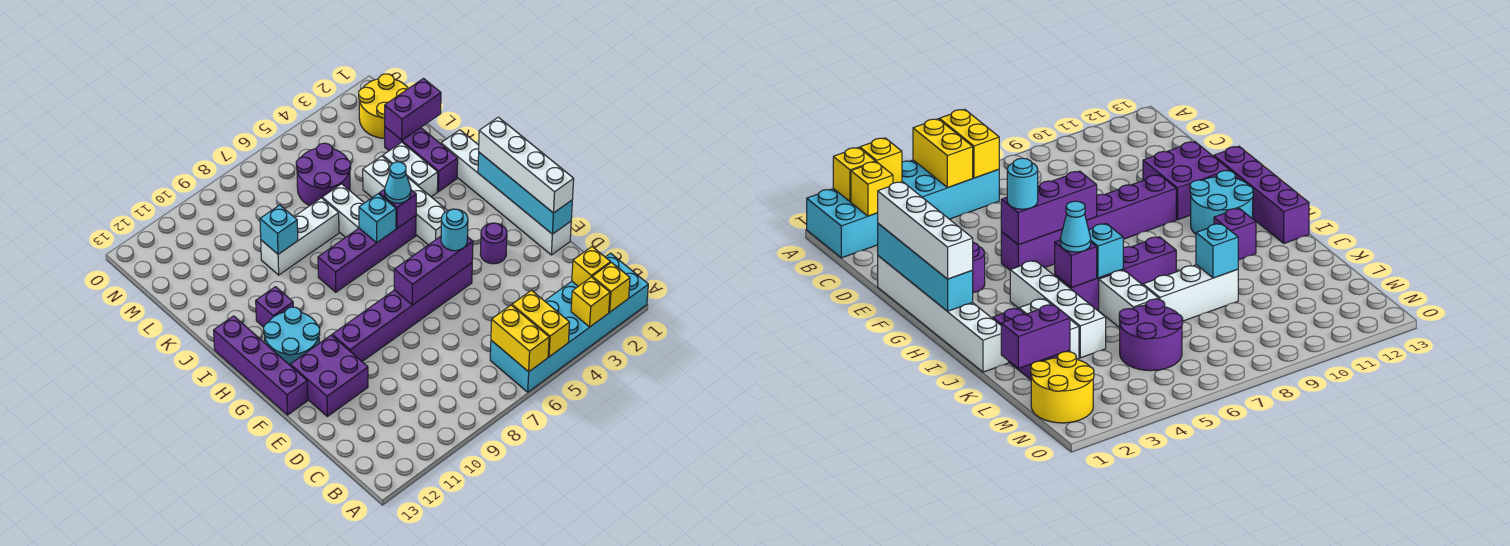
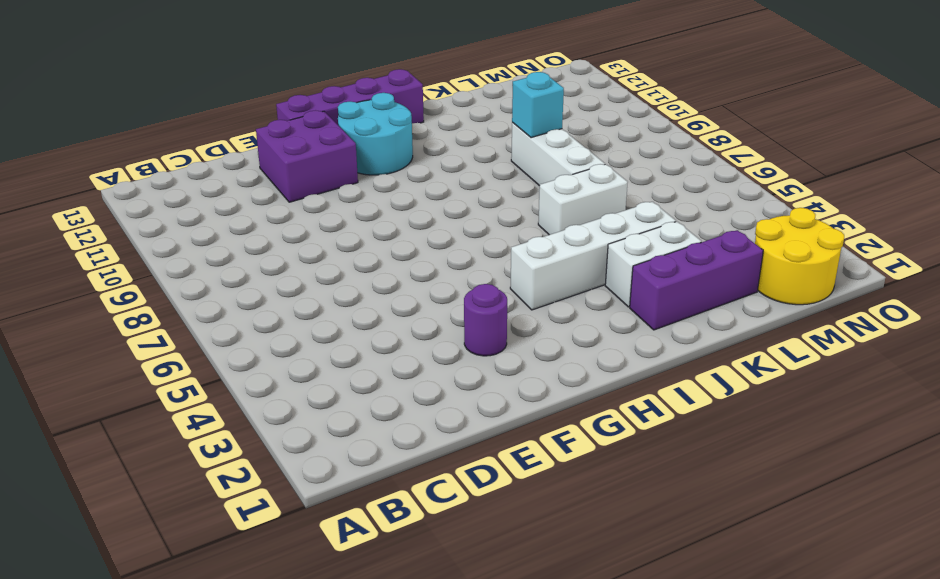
none -> cyan 2x6 brick [490,253,648,392]
none -> white 1x6 brick [441,130,571,255]
none -> purple 1x6 brick [332,263,472,362]
none -> purple 1x4 brick [318,216,416,292]

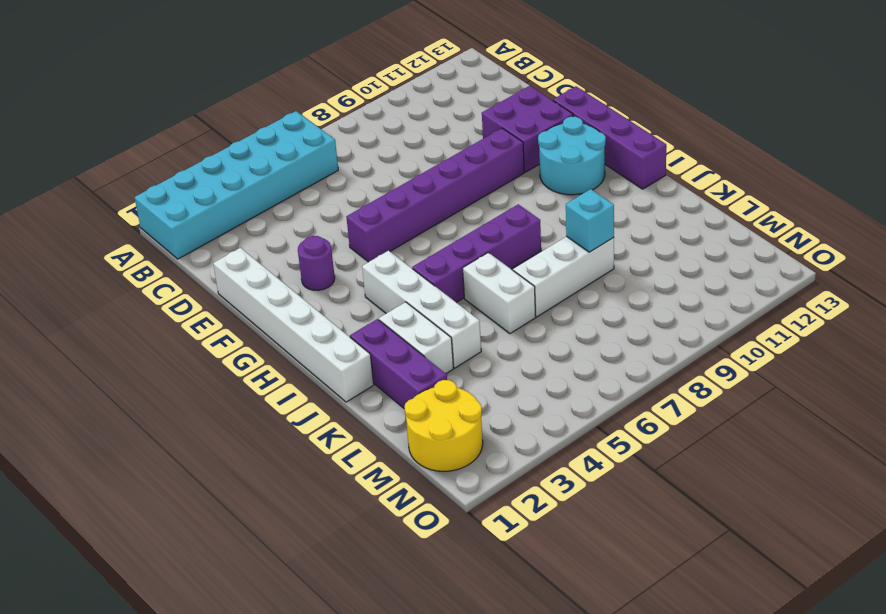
none -> purple 1x1 brick [256,287,293,327]
none -> purple 2x2 round brick [296,143,351,206]
none -> yellow 1x1 brick [592,263,630,312]
none -> yellow 1x1 brick [571,277,610,327]

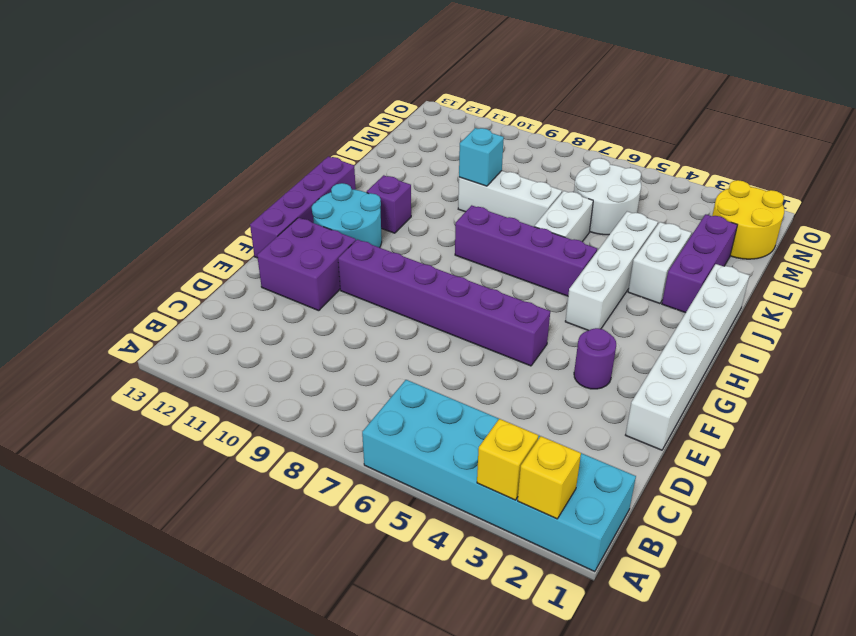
white 2x2 round brick [574,158,641,235] -> purple 2x2 round brick [296,143,351,206]
none -> yellow 1x2 brick [512,290,570,357]
none -> yellow 1x2 brick [491,305,549,372]
none -> yellow 1x1 brick [572,247,611,286]
none -> cyan 1x4 brick [478,152,572,234]

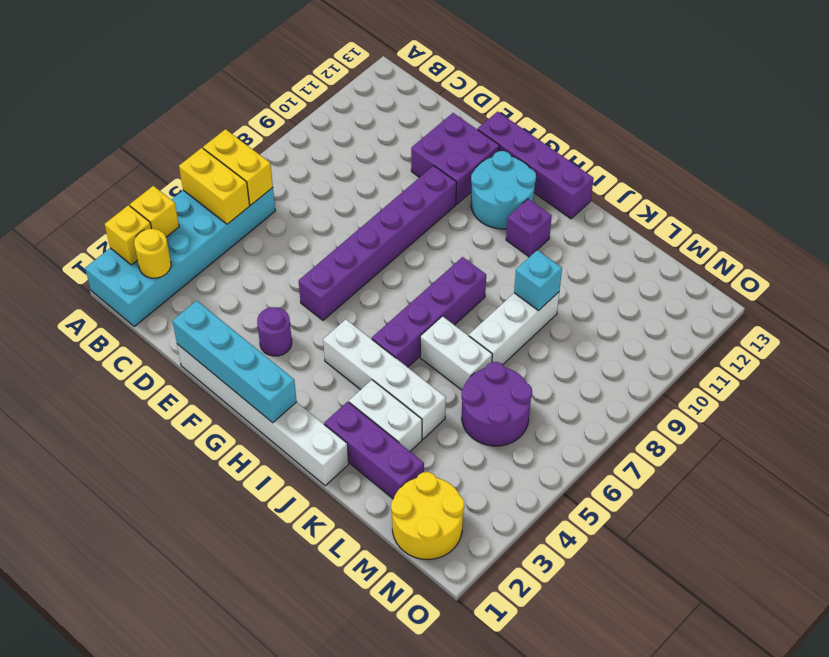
yellow 1x1 round brick [134,229,171,278] -> yellow 1x1 brick [572,247,611,286]
none -> purple 1x3 brick [394,236,473,305]
none -> purple 1x1 brick [379,189,416,228]
none -> cyan 1x1 brick [359,194,396,243]
none -> purple 1x2 brick [385,79,441,140]

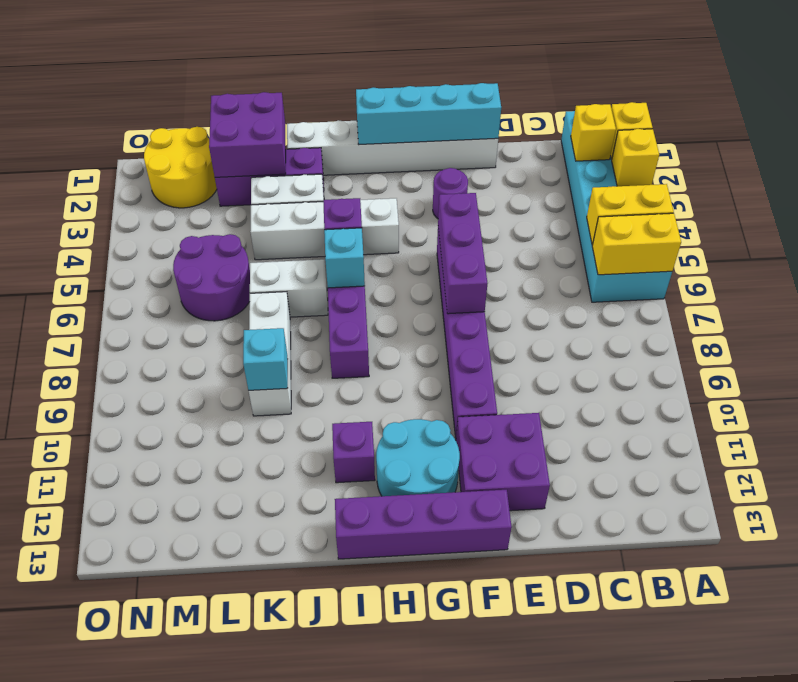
purple 2x2 brick [209,92,286,177] -> purple 1x2 brick [385,79,441,140]
none -> white 1x4 brick [479,117,574,213]
none -> cyan 1x1 round brick [441,209,468,251]
none -> cyan 1x1 cone [385,162,411,203]

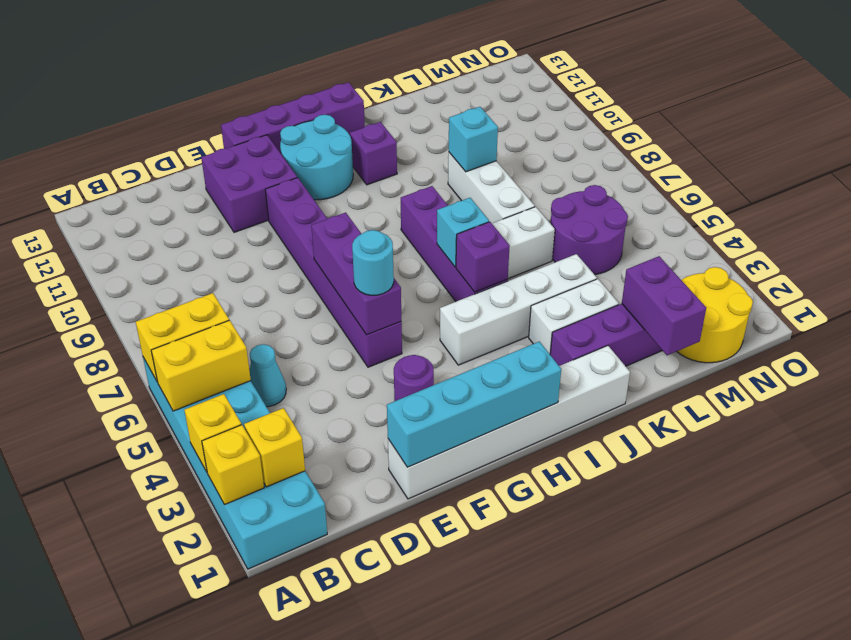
cyan 1x1 cone [249,344,286,407] -> cyan 1x1 cone moved to [385,162,411,203]
none -> white 1x4 brick [479,117,574,213]

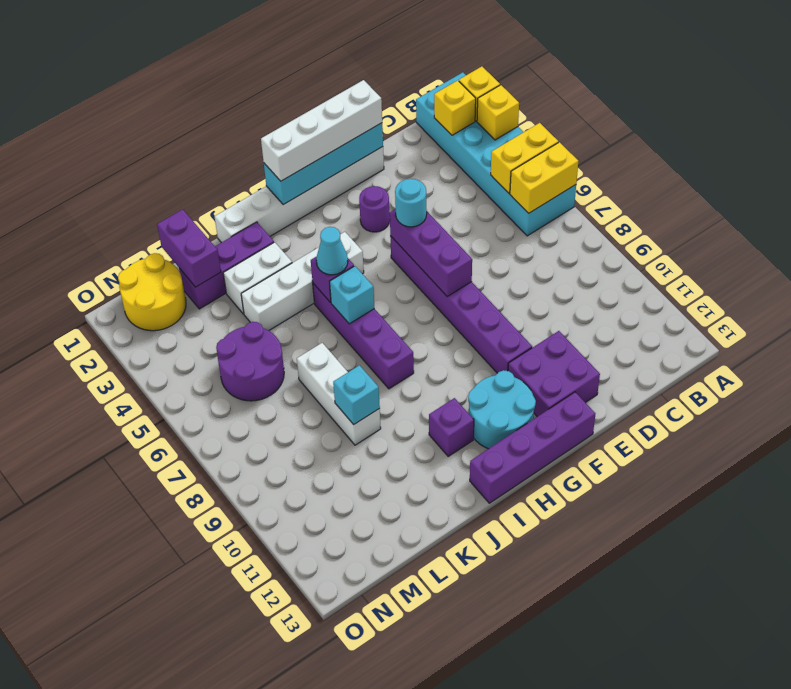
none -> white 1x2 brick [322,184,364,237]

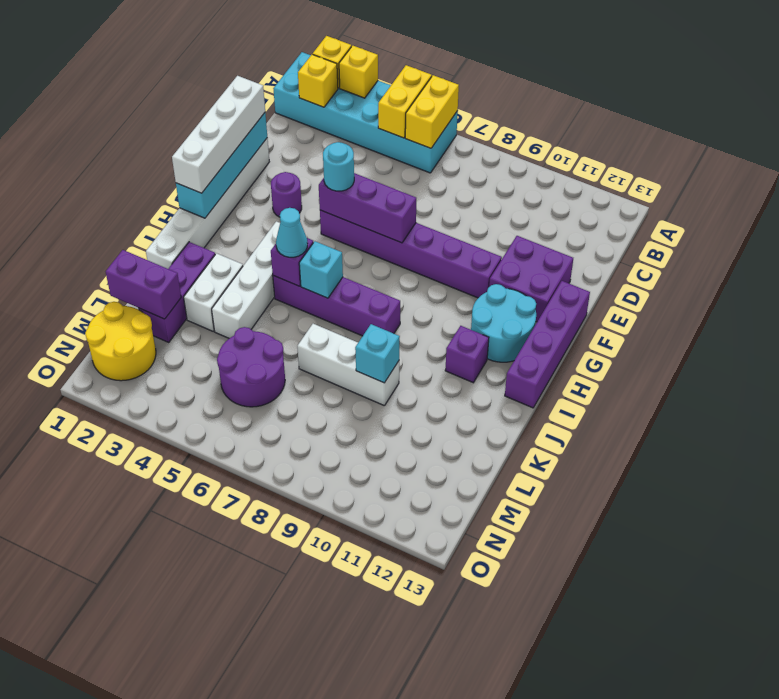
none -> white 1x2 brick [322,184,364,237]

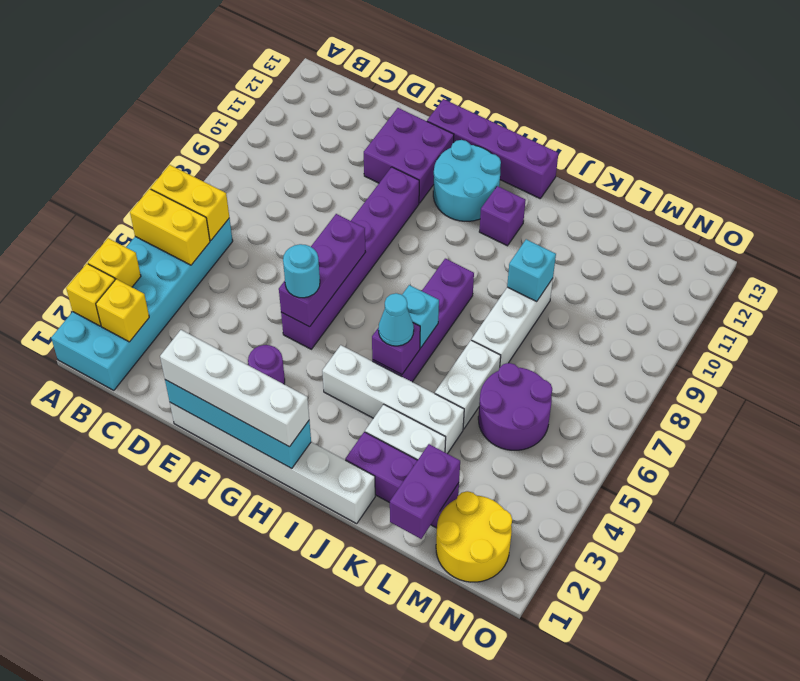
white 1x2 brick [435,340,501,429] -> white 1x2 brick turned to [322,184,364,237]

